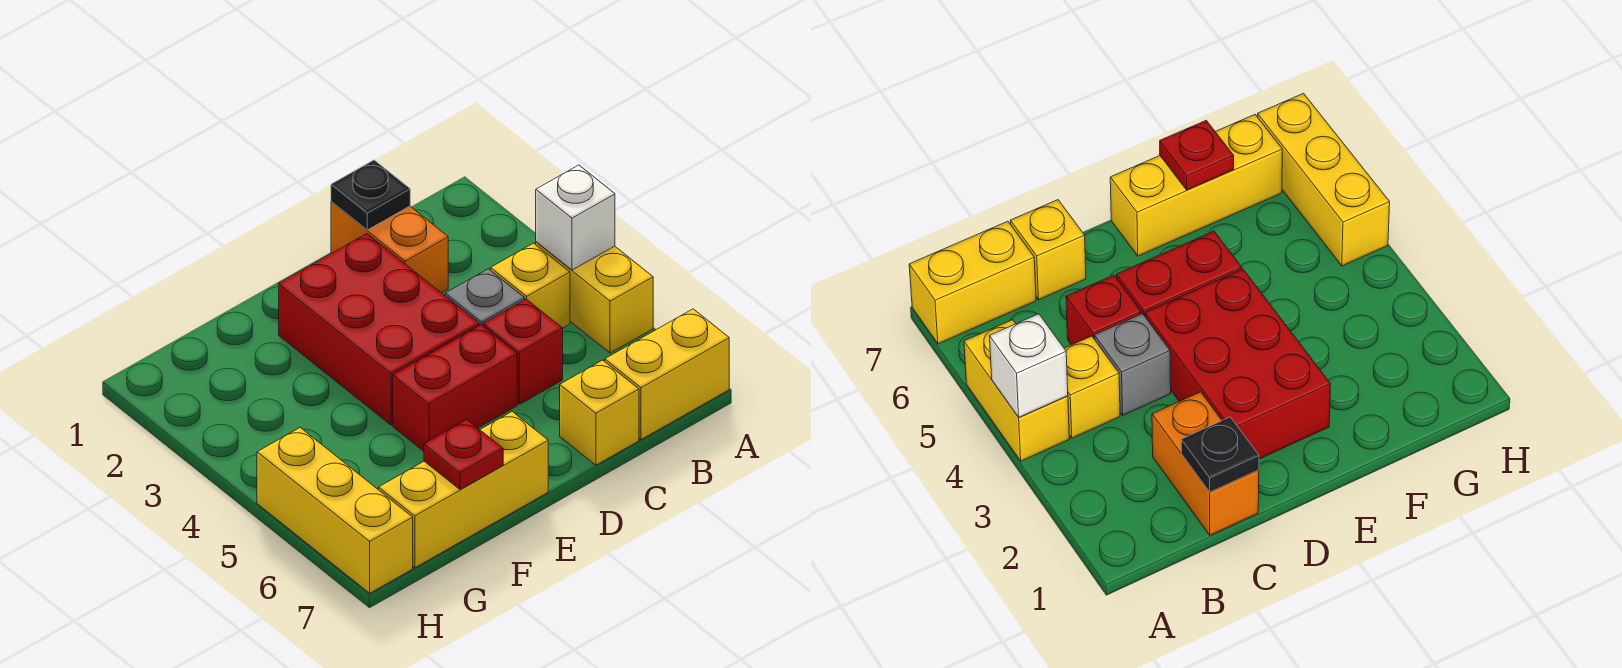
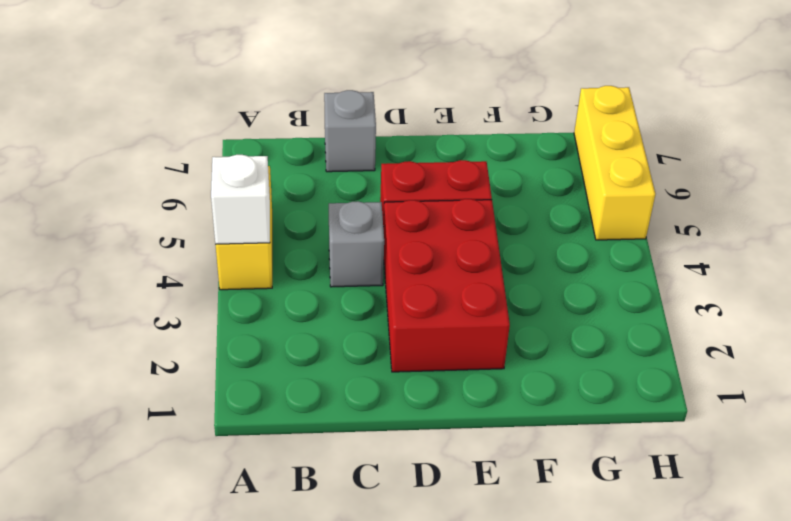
grey 1x1 brick [324,90,376,172] -> yellow 1x1 brick [560,360,639,465]
none -> yellow 1x2 brick [605,309,729,440]
none -> yellow 1x1 brick [491,243,570,328]
none -> orange 1x2 brick [331,202,448,293]

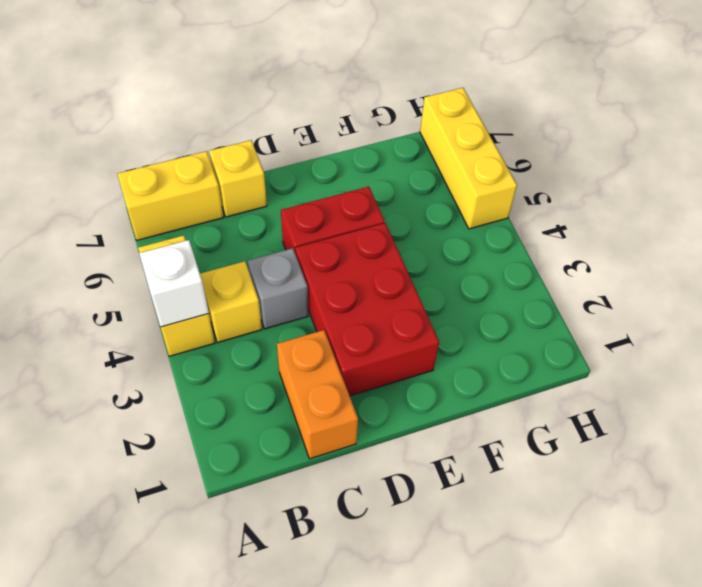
none -> red 1x1 brick [483,299,563,404]
none -> yellow 1x3 brick [379,412,548,568]
none -> black 1x1 plate [331,160,410,230]

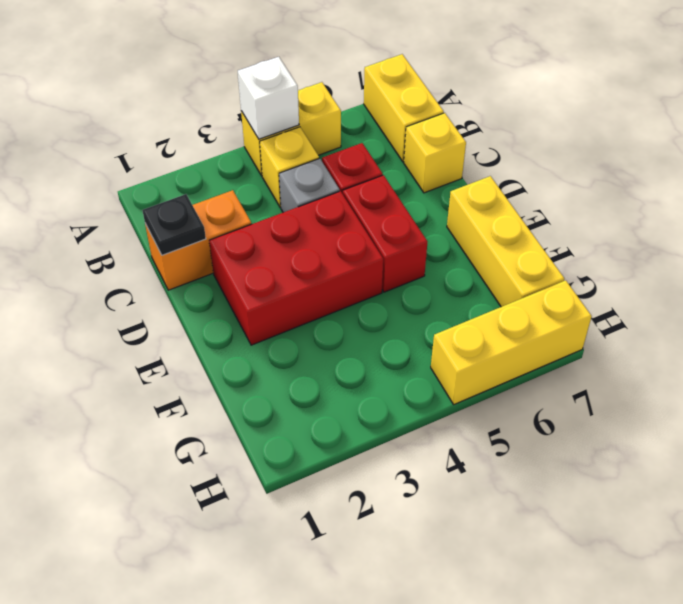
none -> red 1x1 plate [424,420,503,490]

